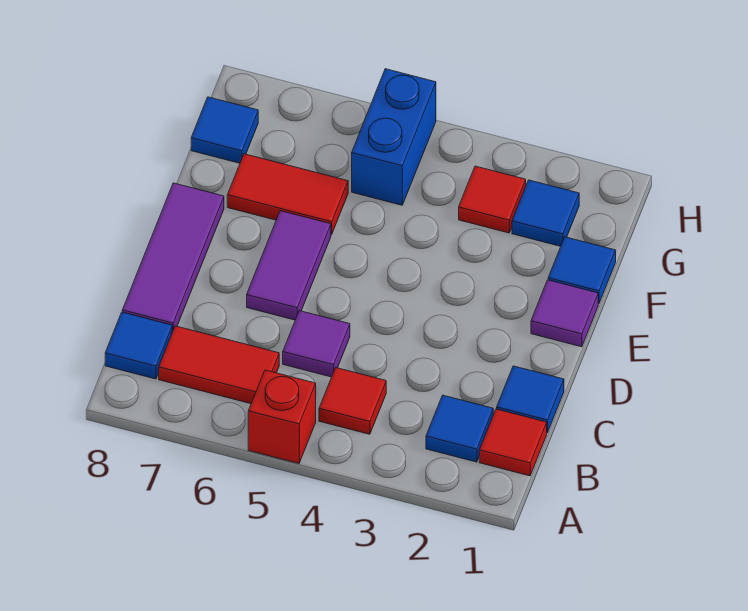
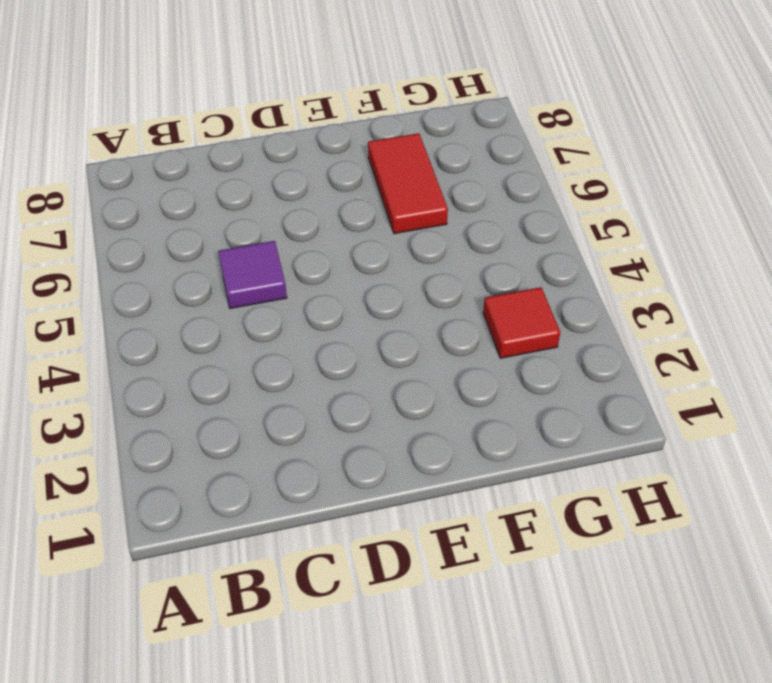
none -> red 1x1 brick [248,370,316,463]
none -> red 1x1 tile [479,409,547,476]
none -> blue 1x1 tile [426,395,493,462]

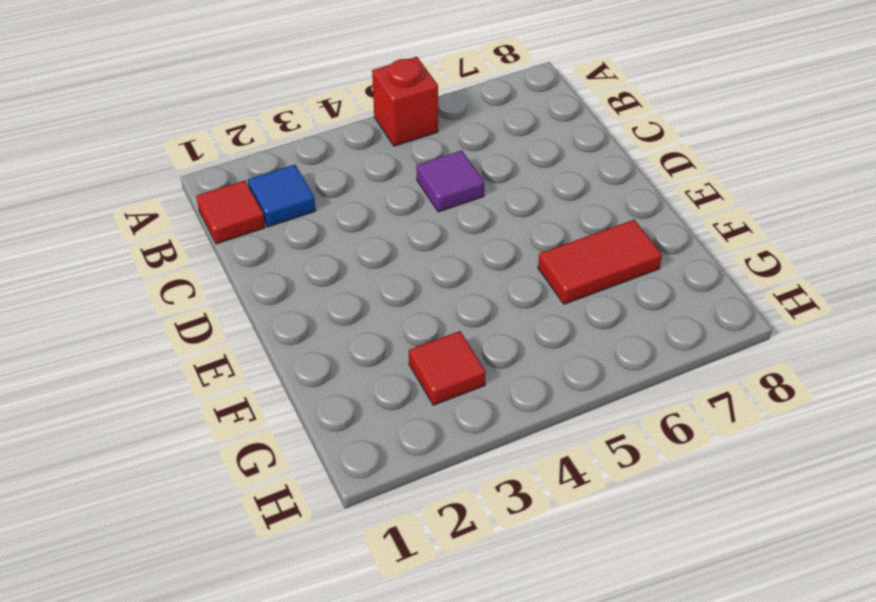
none -> red 1x1 tile [319,368,386,434]
none -> red 1x2 tile [159,326,279,404]
none -> blue 1x1 tile [105,312,172,379]

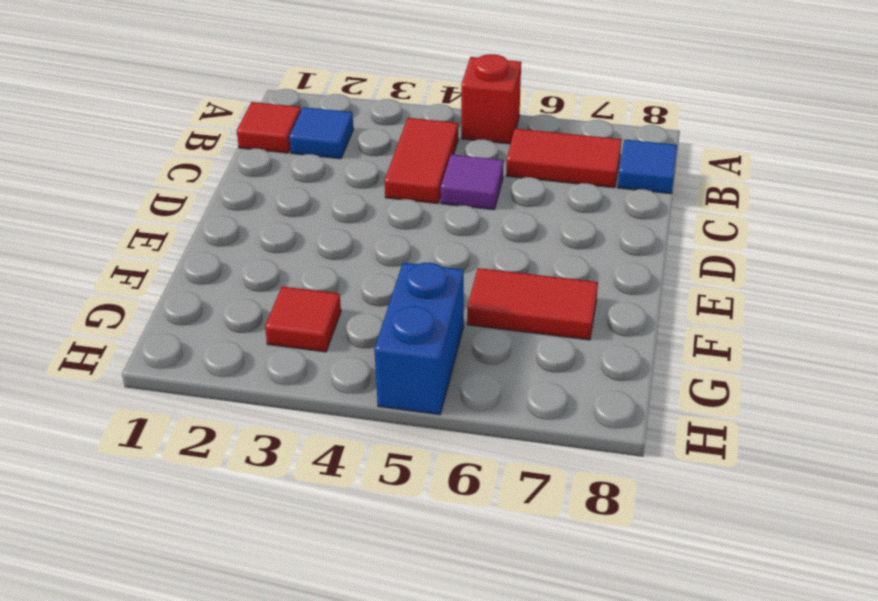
red 1x2 tile [385,118,458,204] -> red 1x1 tile [319,368,386,434]
none -> blue 1x1 tile [497,366,564,433]
none -> purple 1x3 tile [122,183,224,332]
none -> purple 1x2 tile [247,211,331,320]

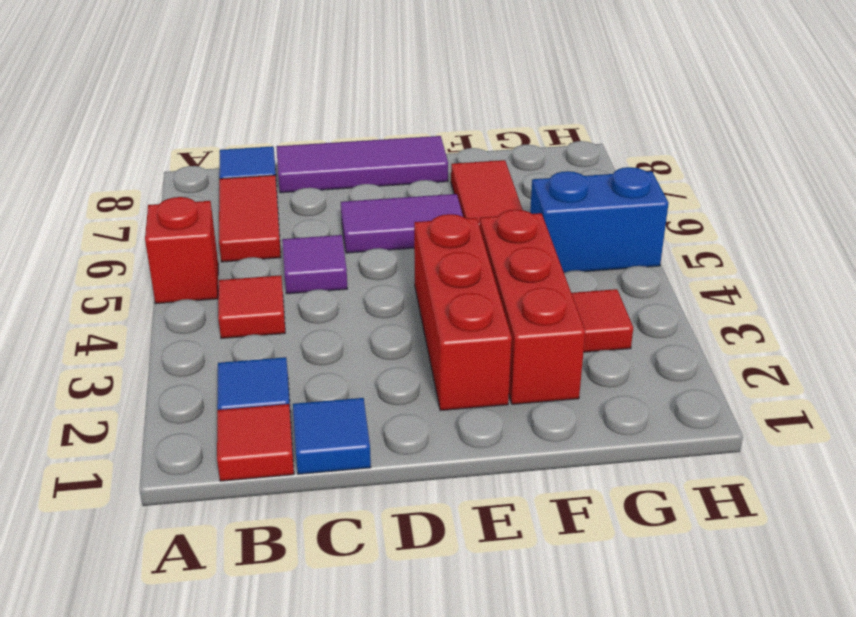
red 1x3 brick [414,214,512,411] -> none
red 1x3 brick [480,210,585,404] -> none
none -> purple 1x1 tile [531,280,598,347]
none -> blue 1x1 tile [548,237,616,304]
none -> blue 1x1 tile [512,180,579,246]

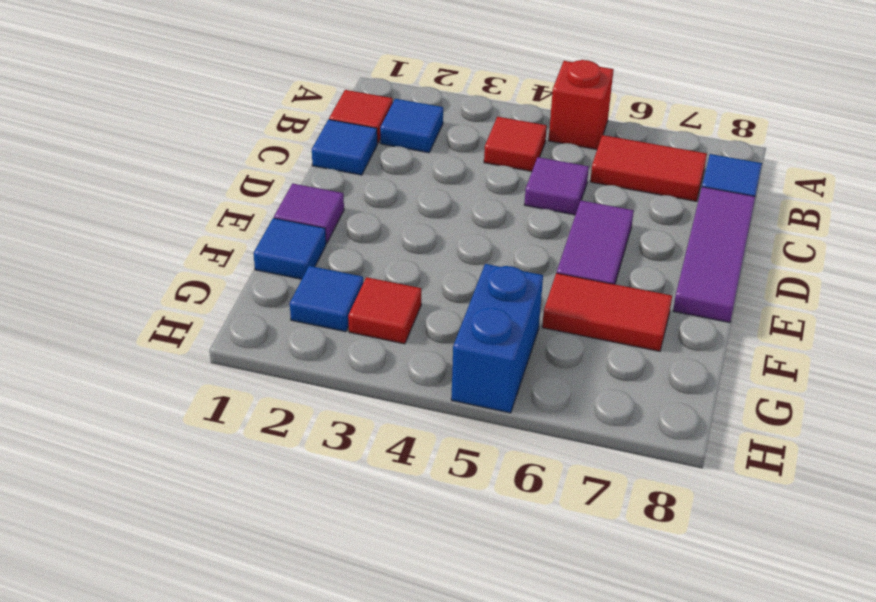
none -> blue 1x1 tile [191,97,258,163]

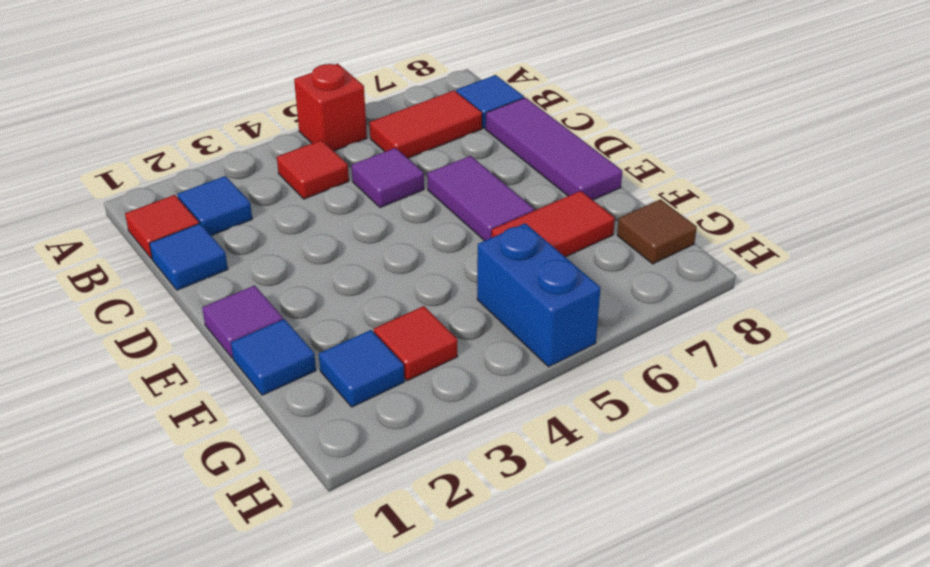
brown 1x1 tile [617,199,697,264] -> blue 1x1 tile [191,97,258,163]

